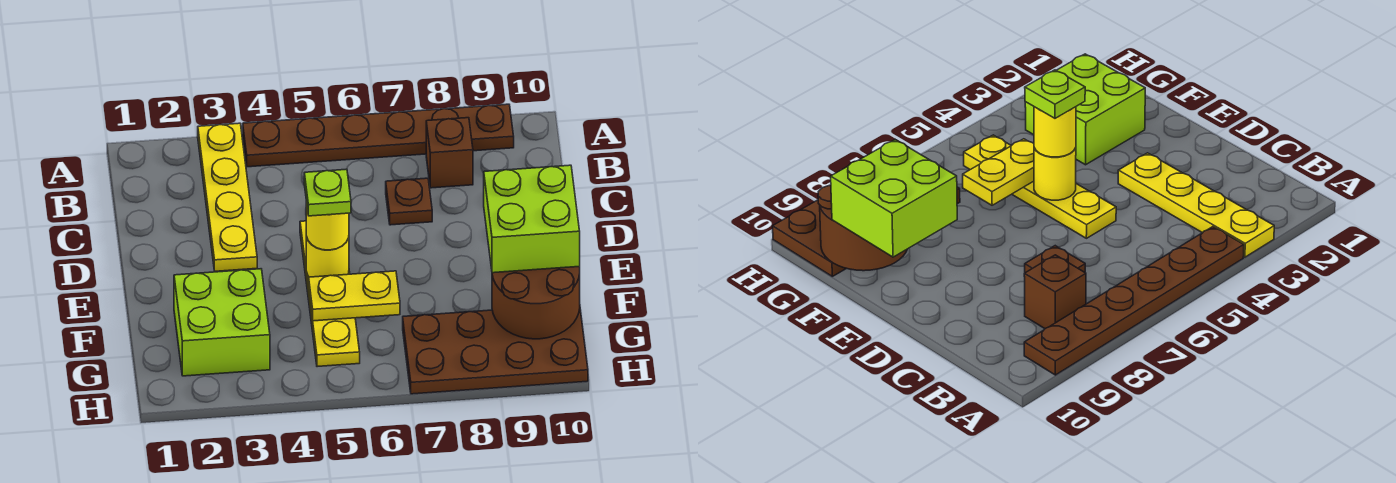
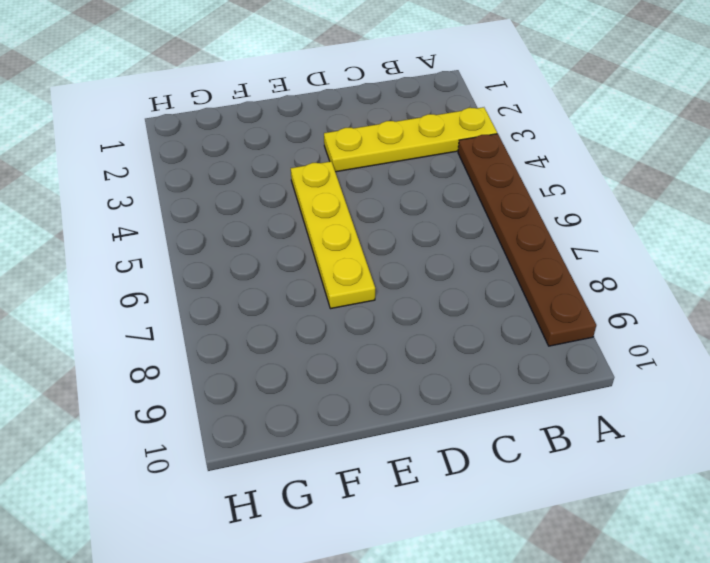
yellow 1x4 plate [291,161,375,309] -> yellow 1x4 plate turned to [300,221,360,367]
none -> brown 1x1 brick [426,118,473,188]
none -> brown 1x1 plate [386,178,432,225]
none -> lime 2x2 brick [174,269,270,376]

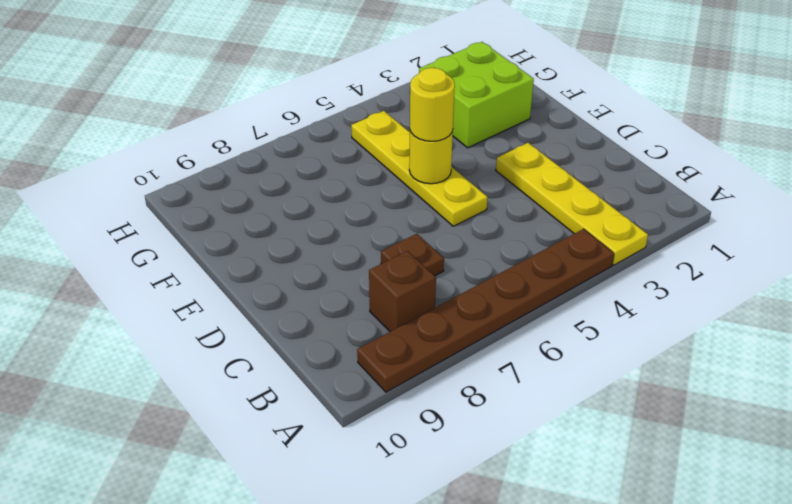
none -> brown 2x4 plate [403,309,588,394]
none -> yellow 1x2 plate [309,271,400,321]
none -> brown 2x2 round brick [492,267,580,339]

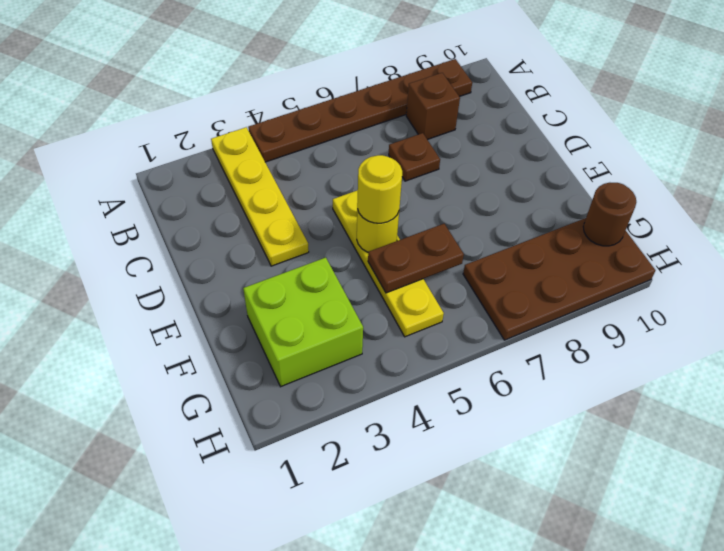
brown 1x2 plate [368,224,464,293] -> yellow 1x2 plate [309,271,400,321]
brown 1x1 round brick [583,183,636,246] -> brown 2x2 round brick [492,267,580,339]
none -> lime 2x2 brick [484,165,580,273]
none -> lime 1x1 plate [304,169,351,216]

